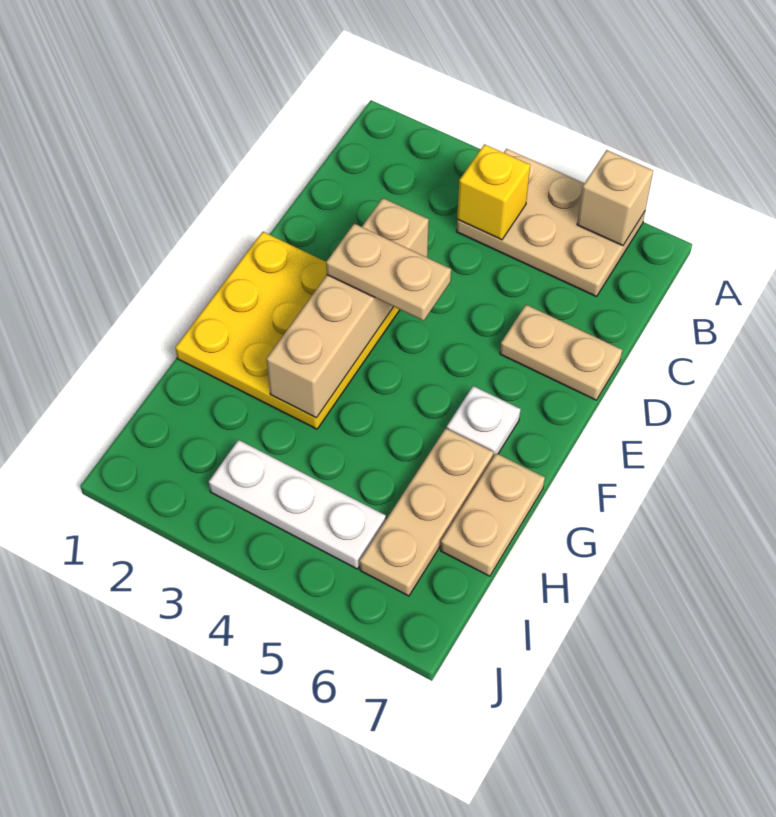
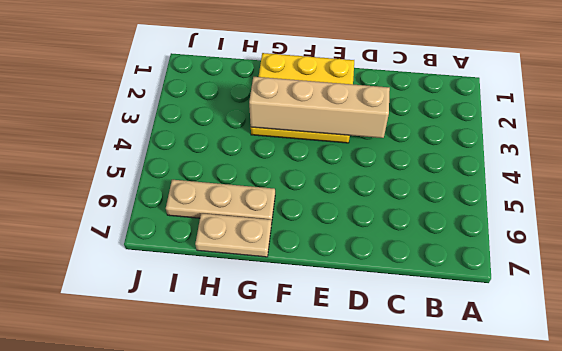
none -> tan 2x3 plate [456,149,645,297]
none -> tan 1x2 plate [500,305,622,400]

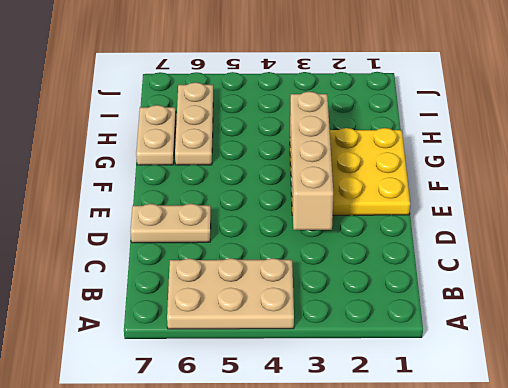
none -> white 1x1 plate [447,386,521,457]
none -> white 1x3 plate [209,440,386,569]

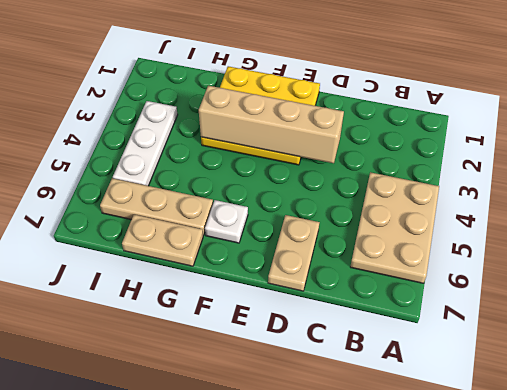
none -> tan 1x1 brick [577,150,653,246]
none -> yellow 1x1 brick [457,144,530,240]

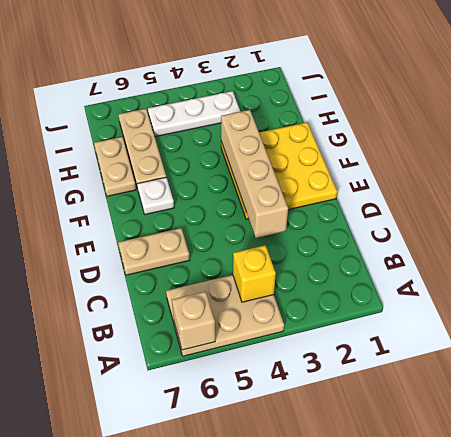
none -> tan 1x2 plate [326,224,451,321]

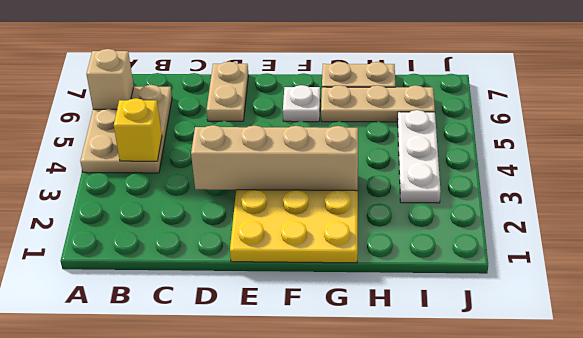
none -> tan 1x2 plate [326,224,451,321]

